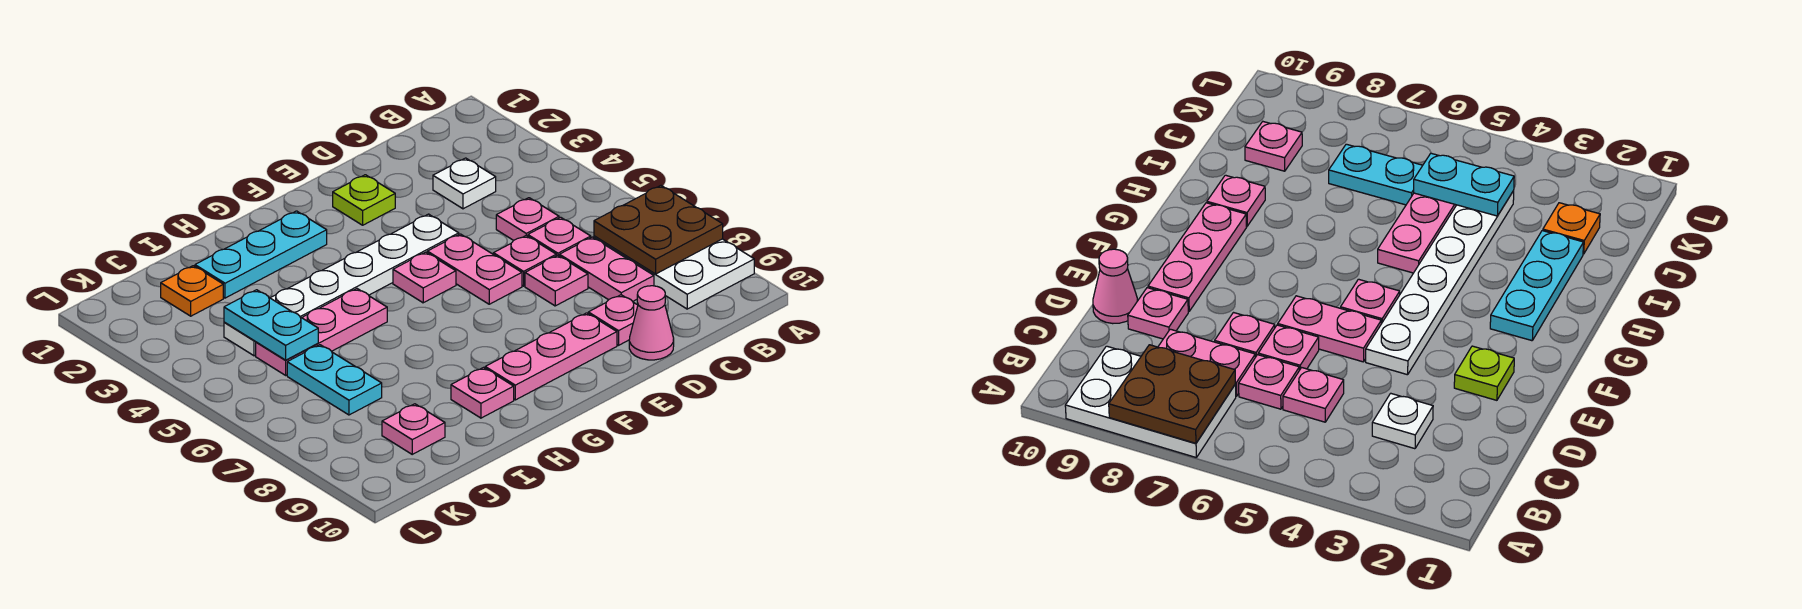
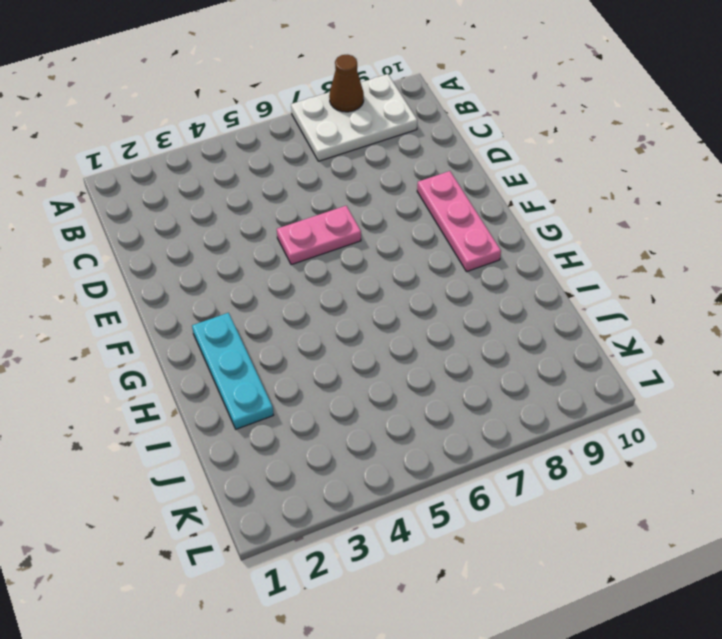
brown 1x1 cone [329,55,364,112] -> brown 2x2 plate [594,186,723,274]
none -> white 1x1 plate [433,158,496,209]
none -> pink 1x1 plate [496,198,559,240]
none -> pink 1x1 plate [528,217,591,256]

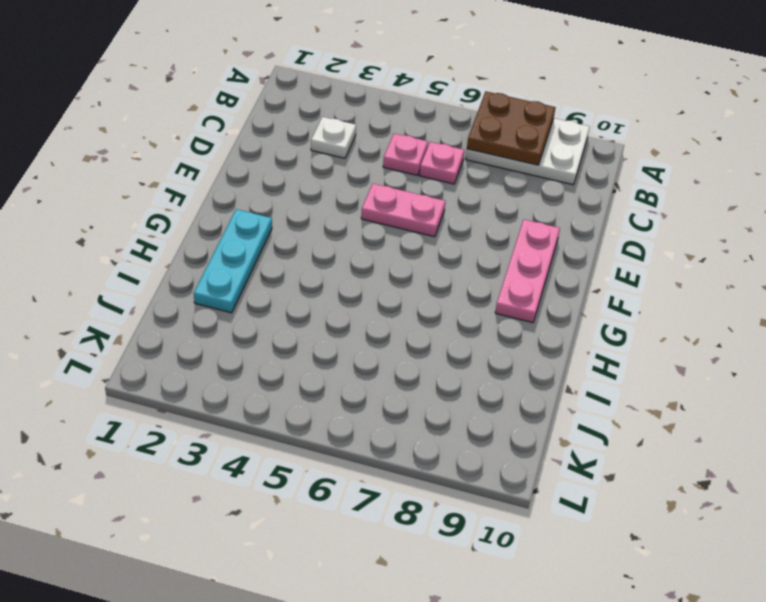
none -> pink 1x2 plate [559,237,654,301]
none -> pink 1x1 plate [493,236,556,286]
none -> pink 1x1 plate [525,255,588,306]

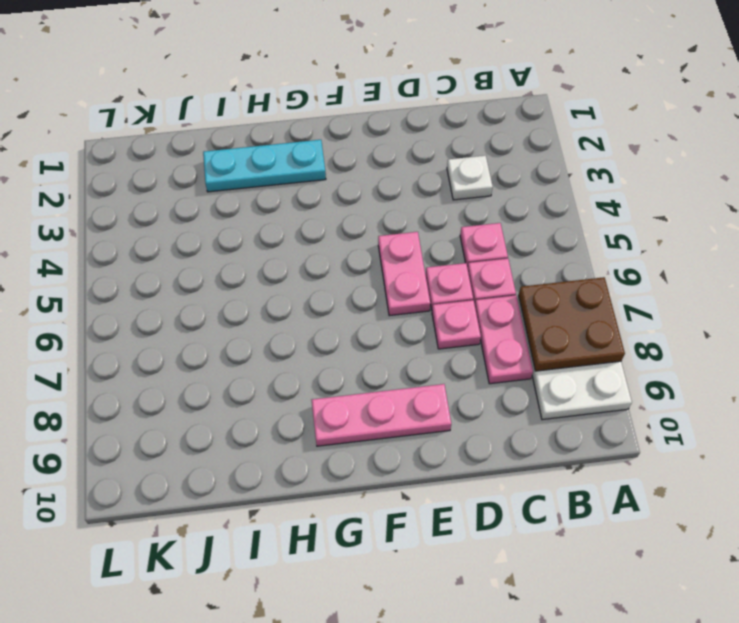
none -> pink 1x1 plate [588,295,638,345]
none -> pink 1x1 cone [629,286,674,360]
none -> lime 1x1 plate [333,175,395,225]

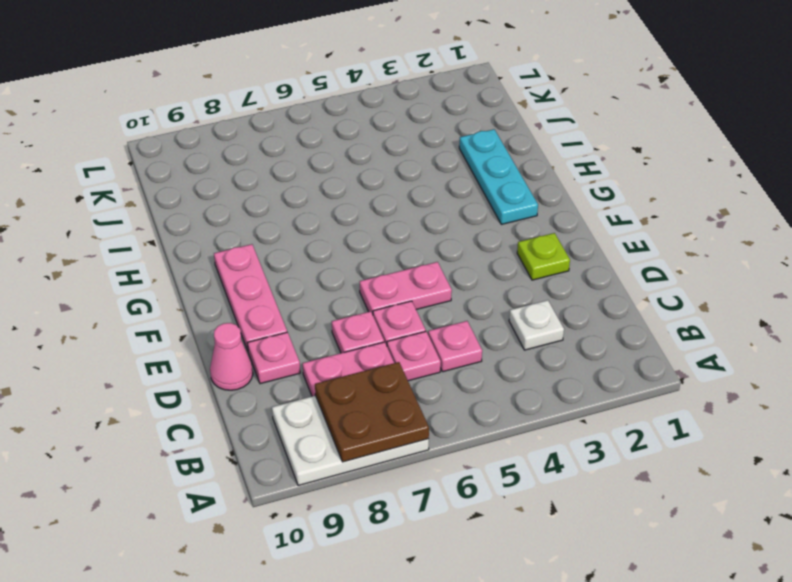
none -> white 1x6 plate [224,214,459,356]
none -> pink 1x1 plate [393,252,456,303]
none -> pink 1x3 plate [256,289,387,375]

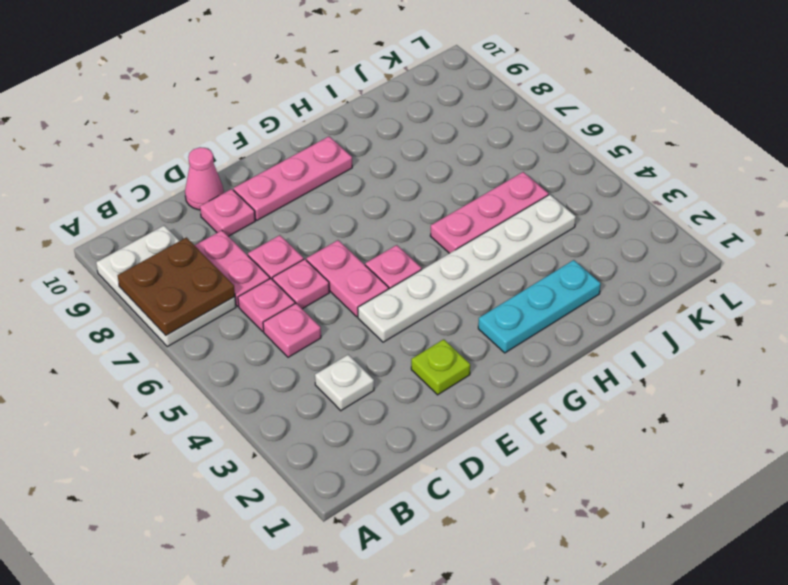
none -> pink 1x1 plate [451,367,514,418]
none -> orange 1x1 plate [161,266,223,316]
none -> cyan 1x2 plate [287,345,382,415]

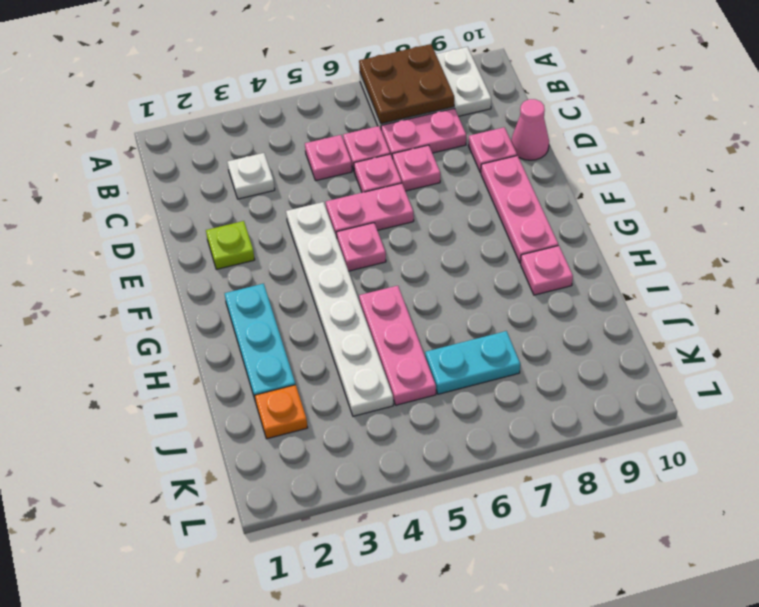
none -> pink 1x1 plate [382,404,445,454]
none -> cyan 1x2 plate [224,290,318,360]

